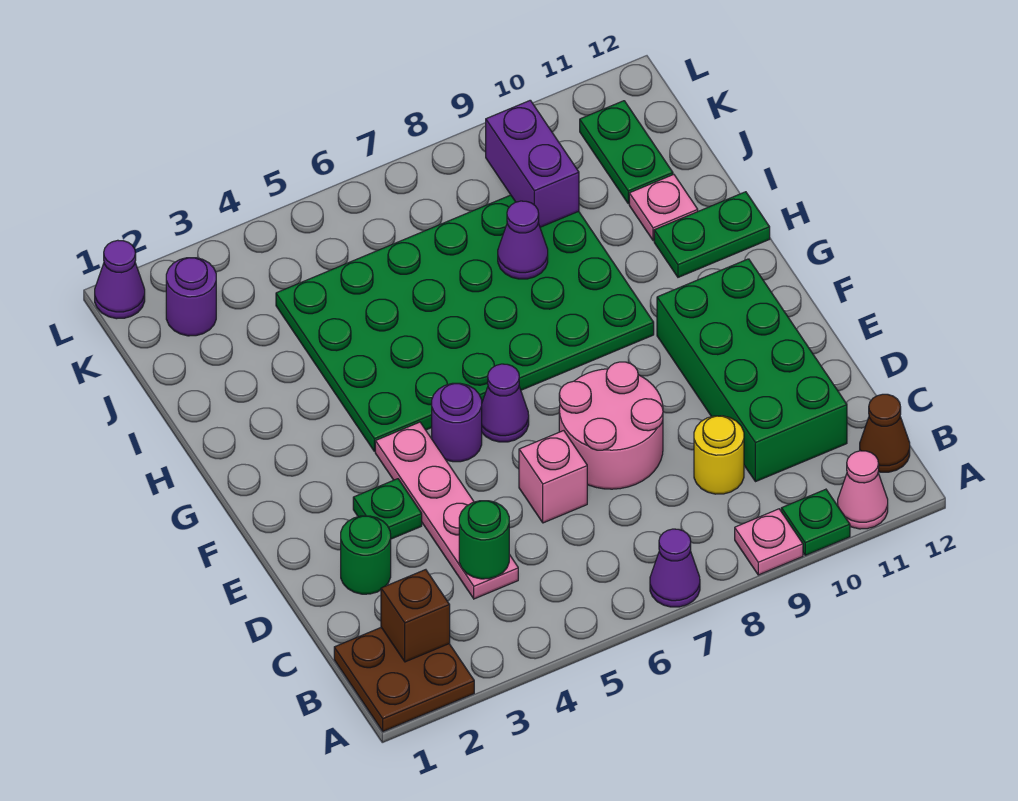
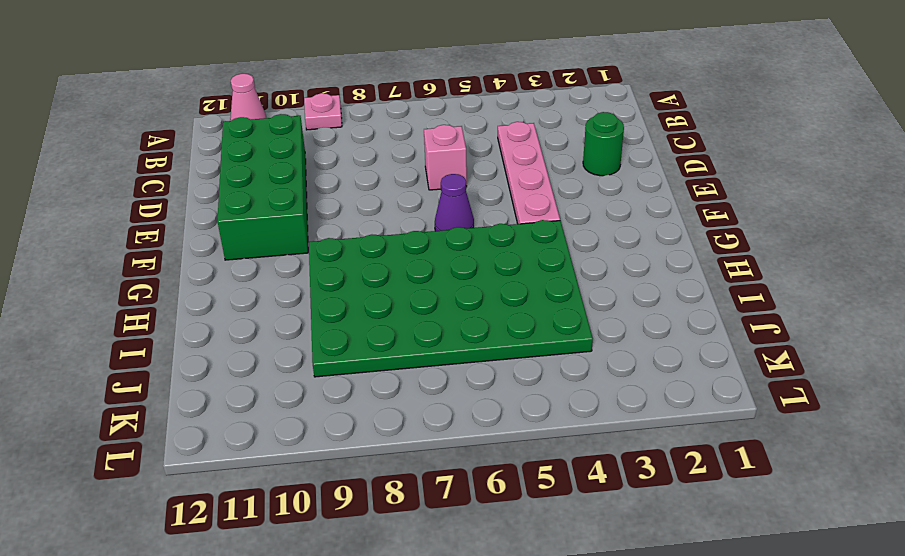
none -> brown 2x2 plate [334,628,474,731]
none -> purple 1x1 cone [650,529,700,607]
none -> green 1x1 plate [781,489,850,555]

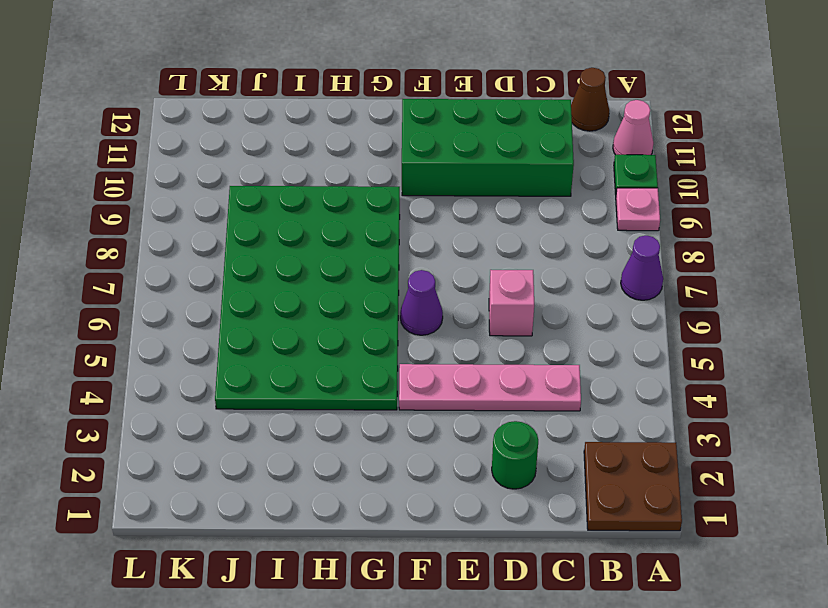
none -> yellow 1x1 round brick [694,416,744,494]
none -> pink 2x2 round brick [559,362,663,489]
none -> green 1x1 plate [353,479,422,539]

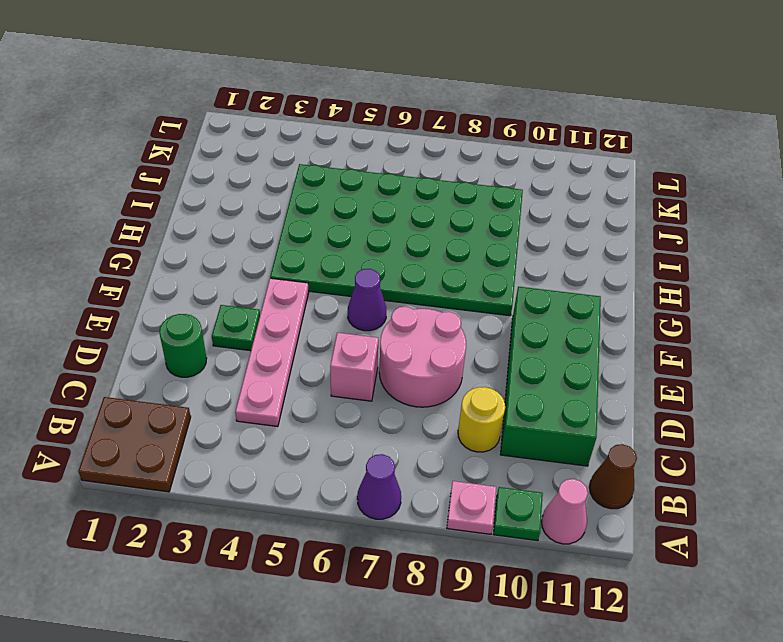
none -> purple 1x1 round brick [432,383,482,462]
none -> green 1x2 plate [654,192,770,277]
none -> pink 1x1 plate [629,175,698,241]

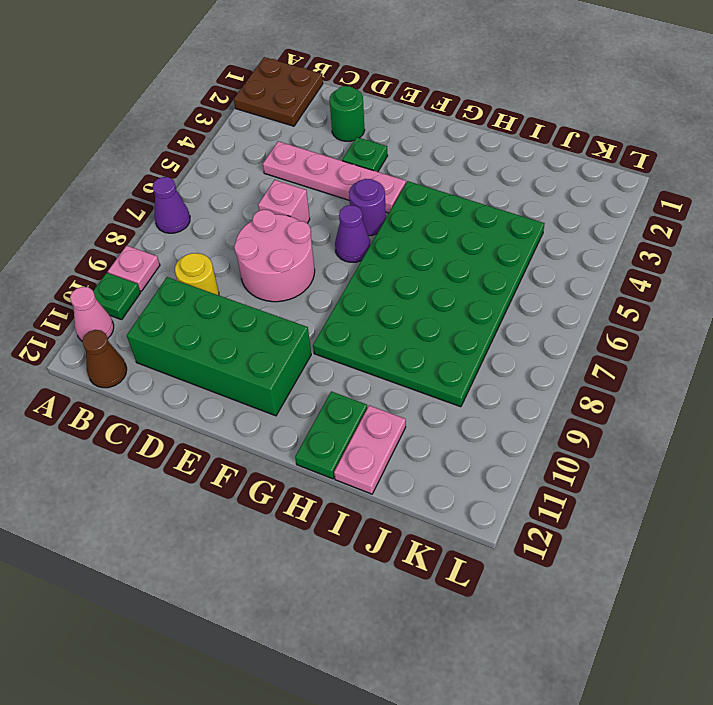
pink 1x2 plate [334,405,406,494] -> pink 1x1 plate [629,175,698,241]
none -> green 1x2 plate [580,101,673,204]
none -> purple 1x1 round brick [166,258,216,336]
none -> purple 1x1 cone [95,240,145,319]

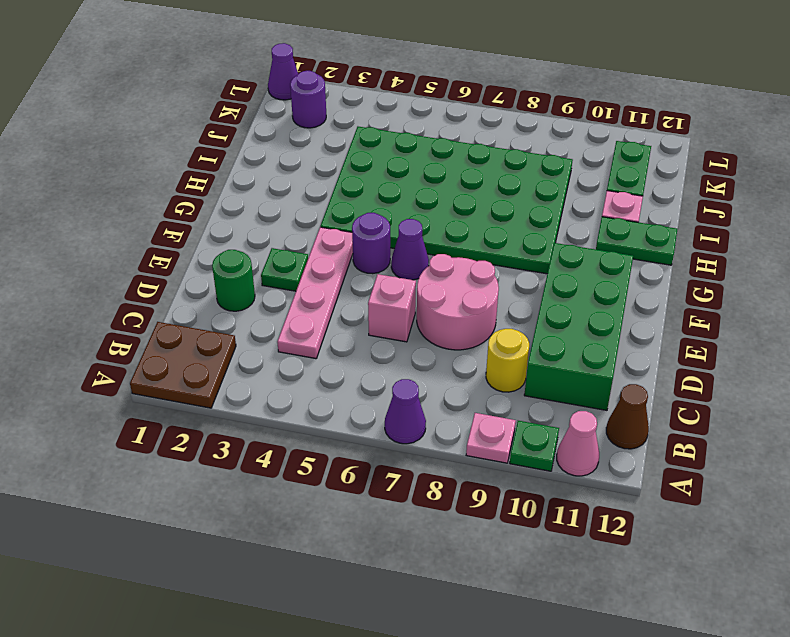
none -> brown 1x1 brick [381,570,450,662]
none -> green 1x1 round brick [459,501,509,579]
none -> purple 1x1 cone [498,201,548,279]

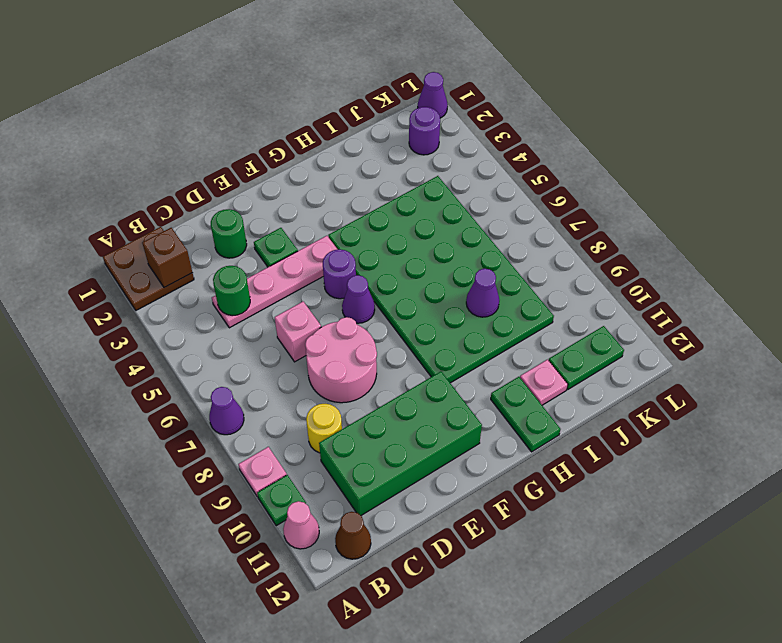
none -> purple 1x2 brick [486,100,579,227]

